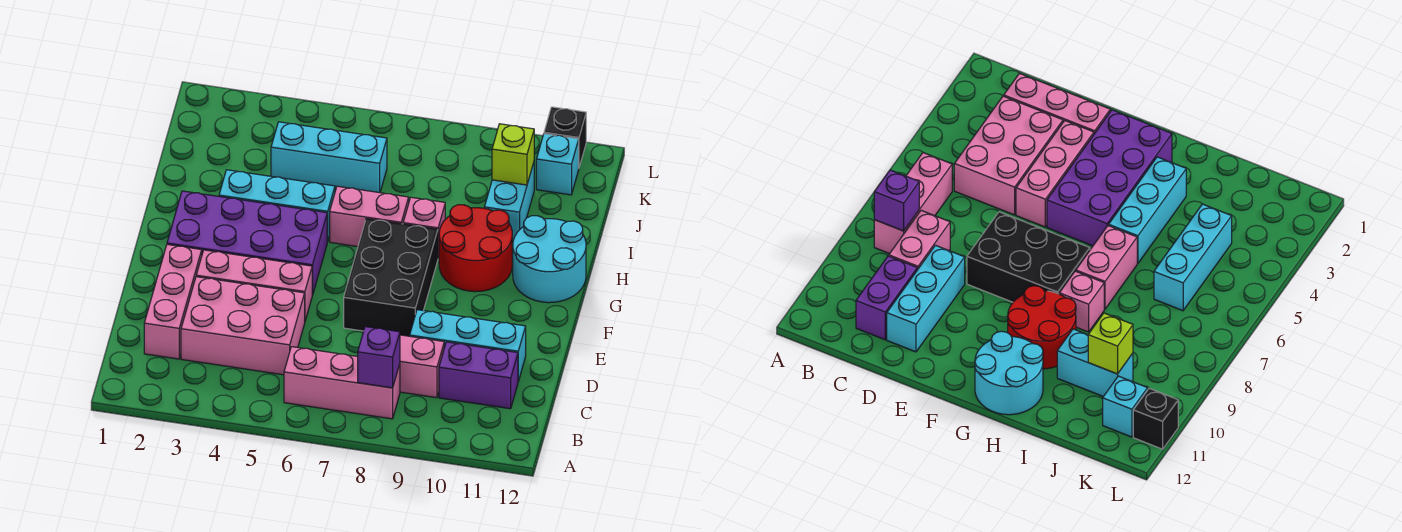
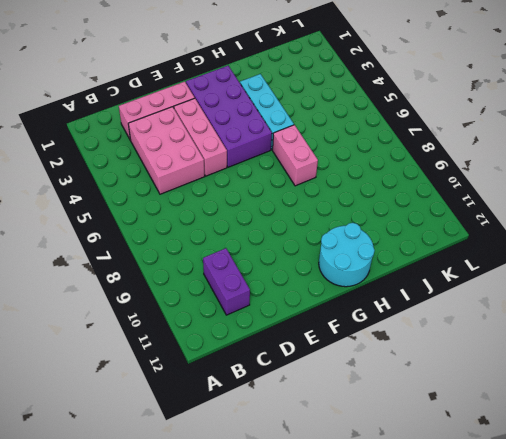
none -> pink 1x3 brick [284,347,400,419]
none -> pink 1x2 brick [400,335,444,398]
none -> cyan 1x3 brick [410,310,526,381]

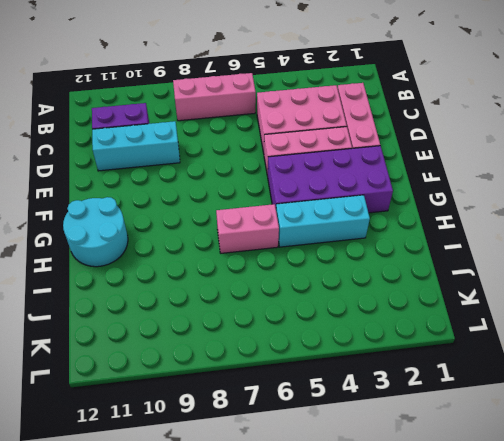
none -> pink 1x2 brick [400,335,444,398]
none -> black 2x3 brick [344,219,438,336]
none -> red 2x2 round brick [439,205,512,292]

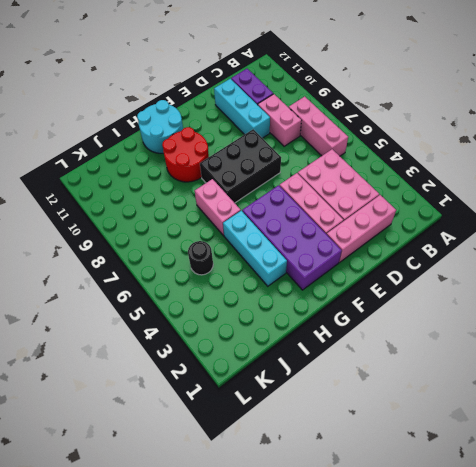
black 1x1 round brick [188,241,213,275] -> cyan 1x3 brick [271,122,387,193]
none -> pink 1x1 brick [403,197,445,258]
none -> cyan 1x2 brick [484,163,534,242]
none -> cyan 1x1 brick [536,134,579,195]

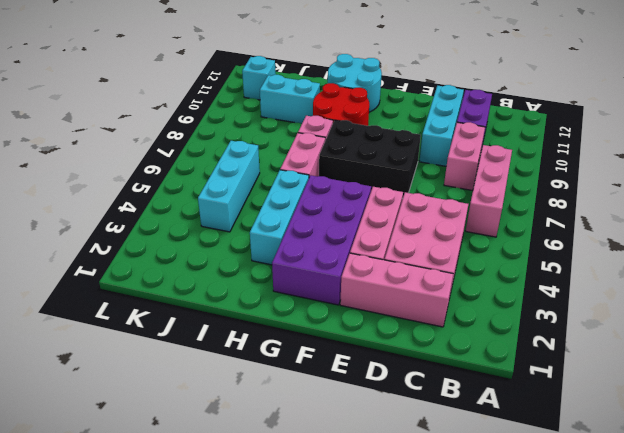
none -> black 1x1 brick [544,107,586,167]
none -> purple 1x1 brick [358,327,400,388]
none -> lime 1x1 brick [492,124,534,185]

